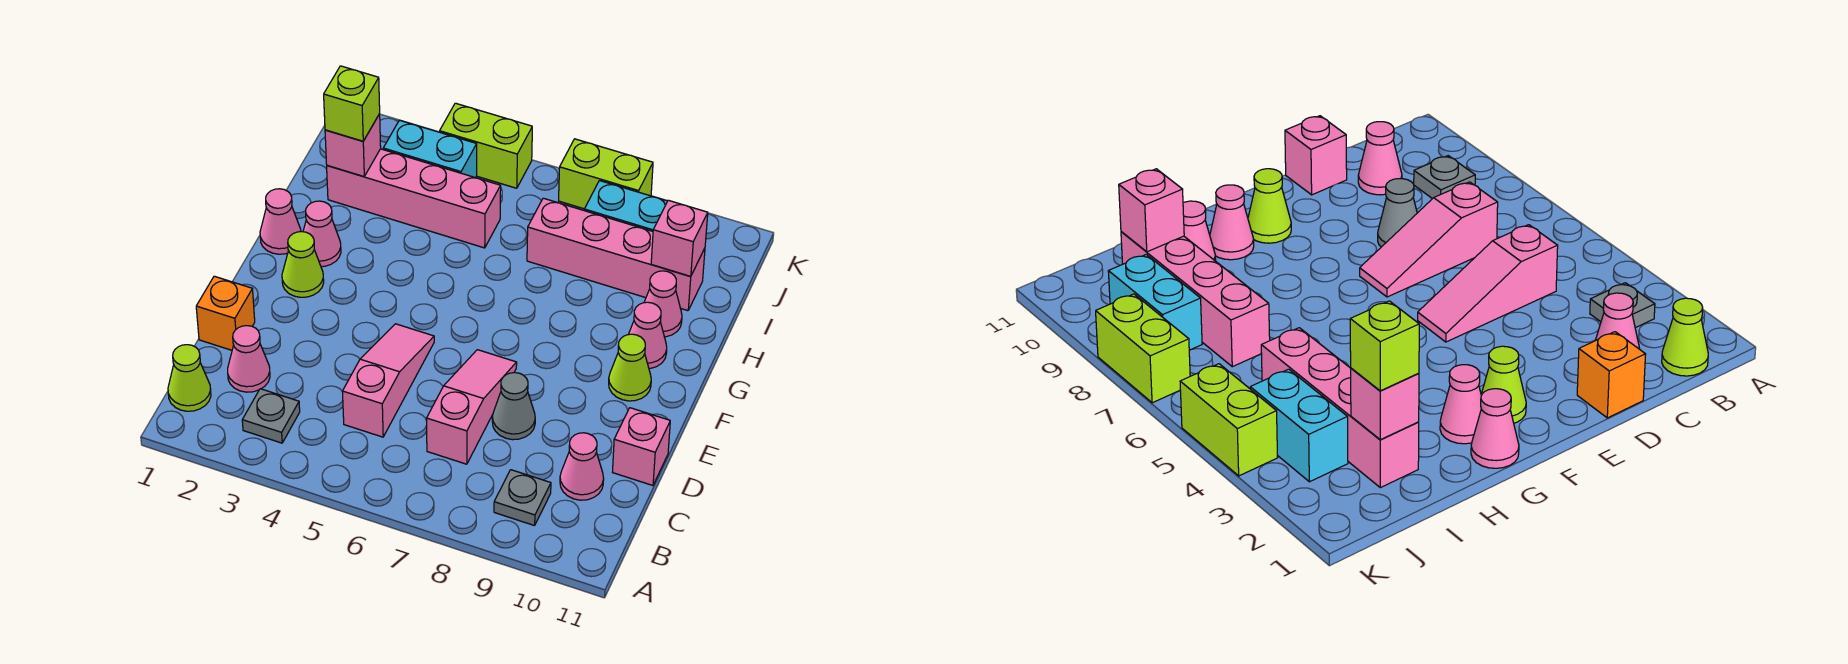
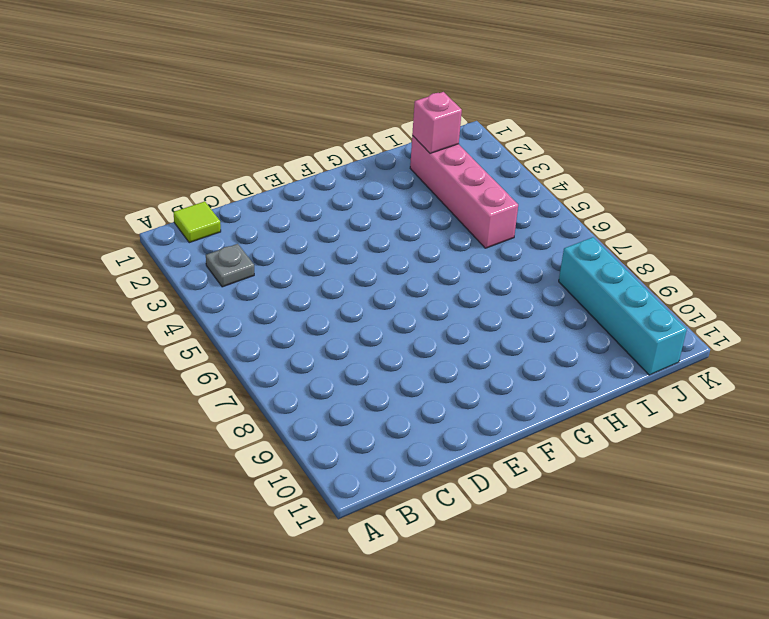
lime 1x1 tile [173,201,221,243] -> lime 1x1 cone [168,345,211,411]
cyan 1x4 brick [559,237,687,375] -> cyan 1x2 brick [584,181,667,231]
none -> grey 1x1 plate [494,470,551,526]
none -> pink 1x1 cone [228,326,270,392]
none -> pink 1x3 slope [342,324,434,437]

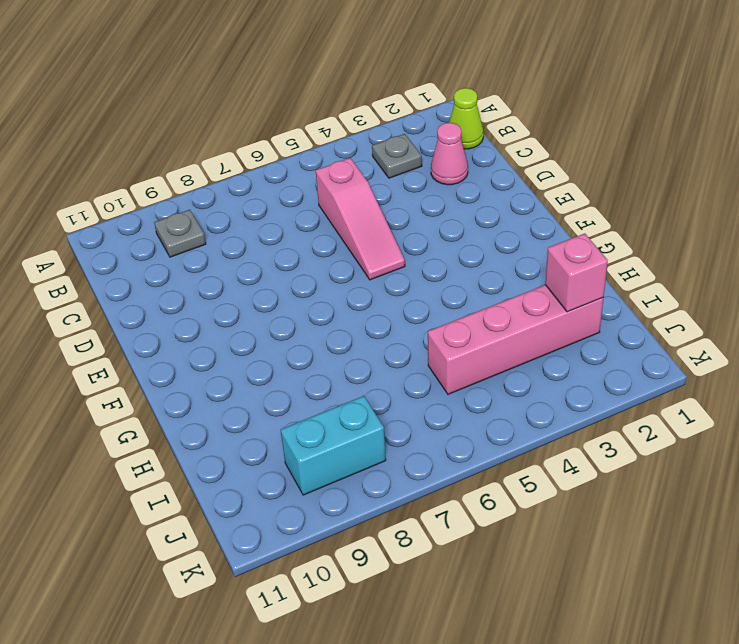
none -> pink 1x3 slope [427,350,517,464]
none -> pink 1x1 cone [560,433,604,500]
none -> orange 1x1 brick [196,276,255,350]

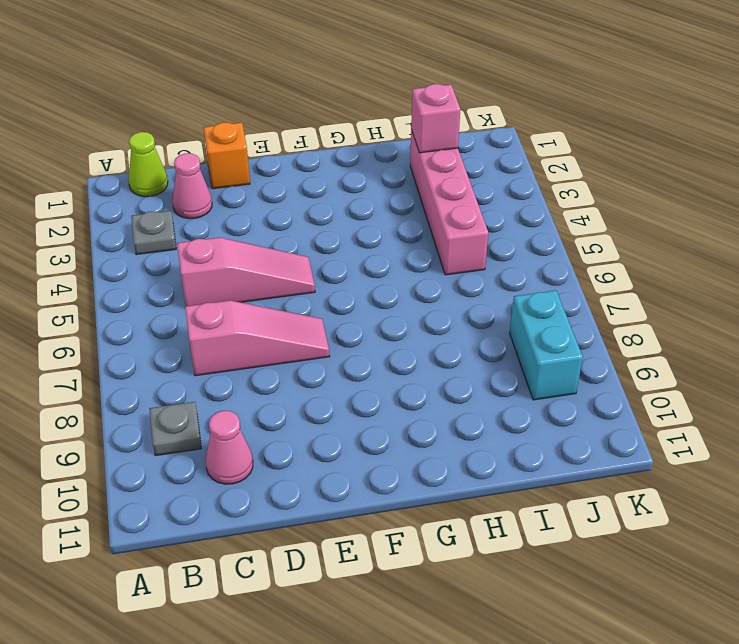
none -> grey 1x1 cone [492,373,535,440]
none -> pink 1x1 brick [613,408,670,485]
none -> lime 1x1 cone [282,232,324,297]

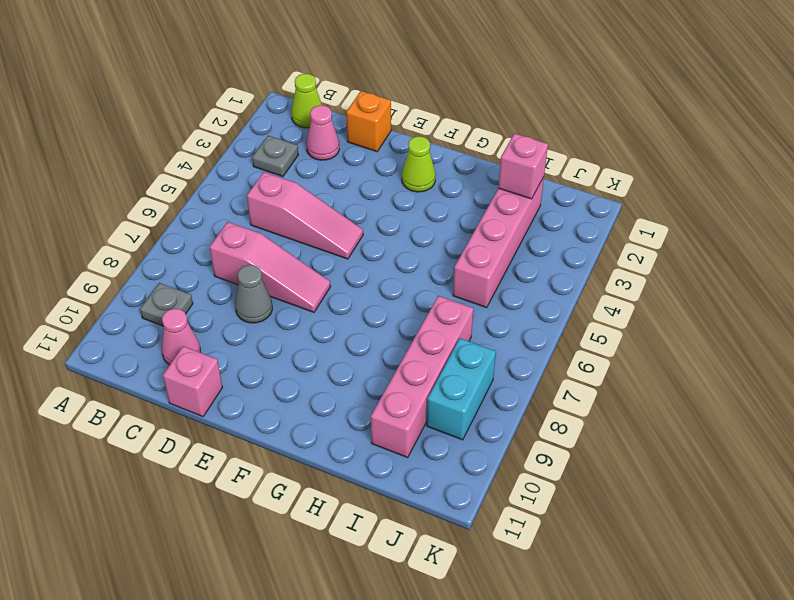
none -> lime 1x1 cone [609,334,651,401]
none -> pink 1x1 cone [260,189,301,254]
none -> pink 1x1 cone [303,201,341,267]

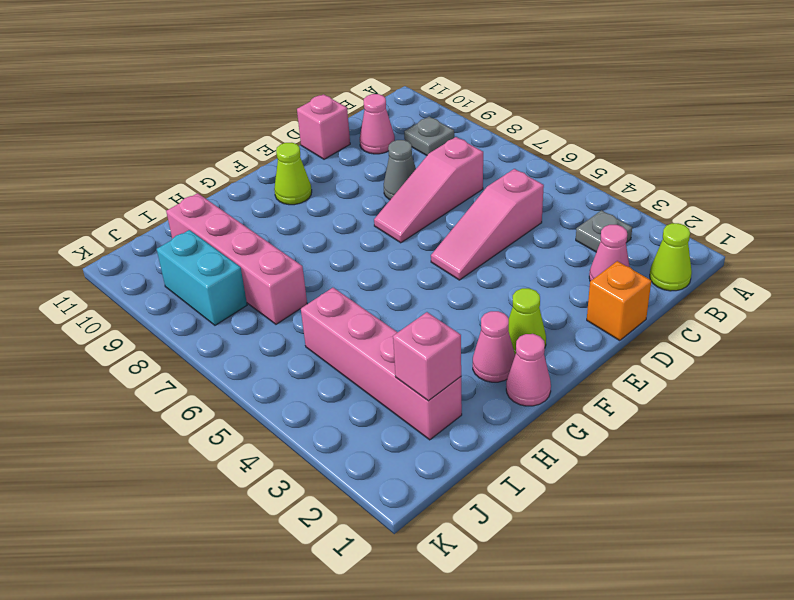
none -> pink 1x1 cone [628,302,667,369]
none -> pink 1x1 cone [644,271,682,337]
none -> cyan 1x2 brick [383,120,477,178]

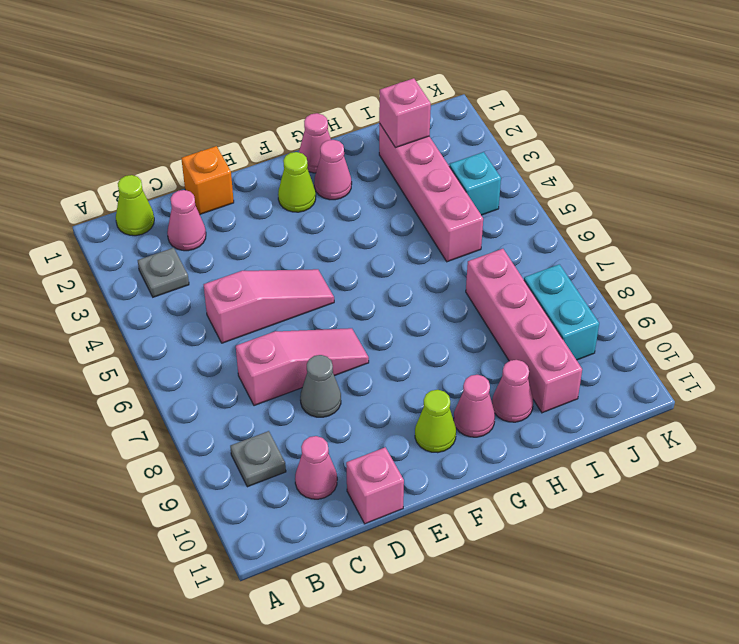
cyan 1x1 brick [449,152,501,215] -> cyan 1x2 brick [383,120,477,178]
none -> lime 1x2 brick [440,103,532,188]
none -> lime 1x2 brick [559,139,653,209]
none -> pink 1x1 brick [651,200,708,276]

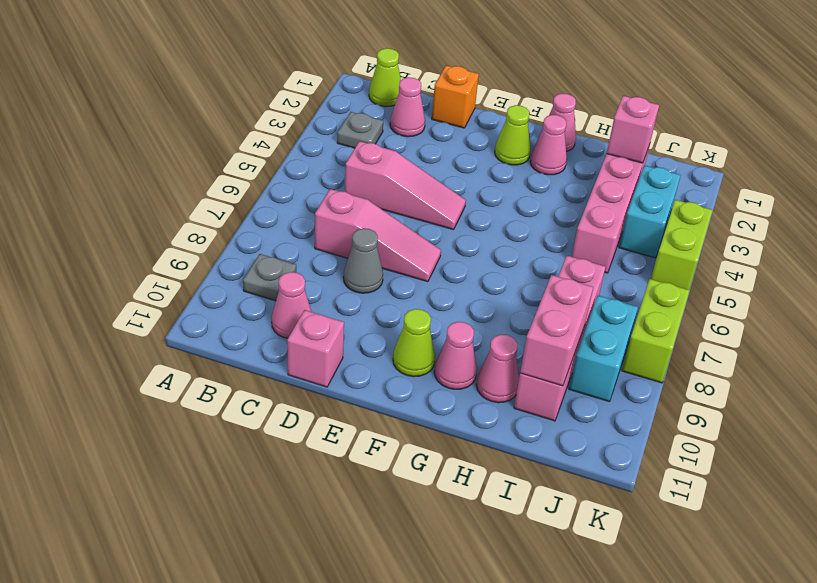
pink 1x2 brick [520,275,593,386] -> pink 1x1 brick [651,200,708,276]
none -> lime 1x1 brick [324,66,380,141]

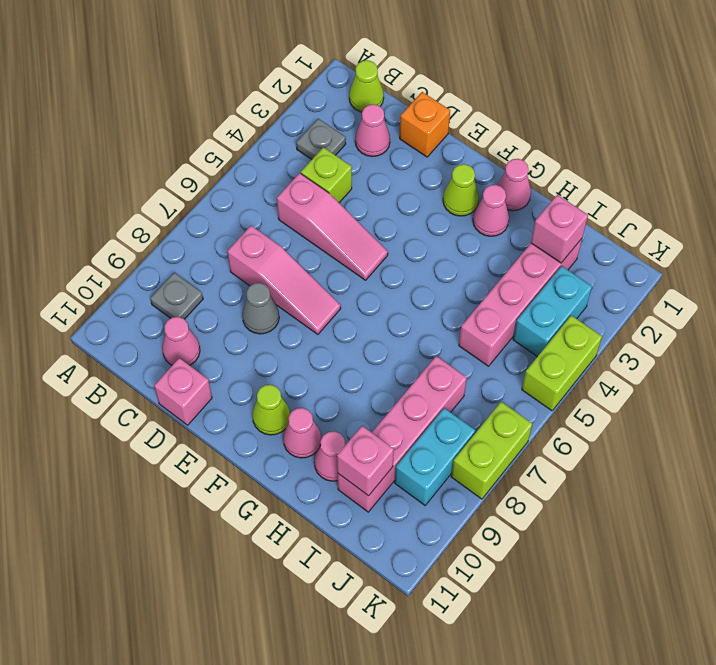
lime 1x1 brick [301,147,352,203] -> lime 1x1 brick moved to [324,66,380,141]

